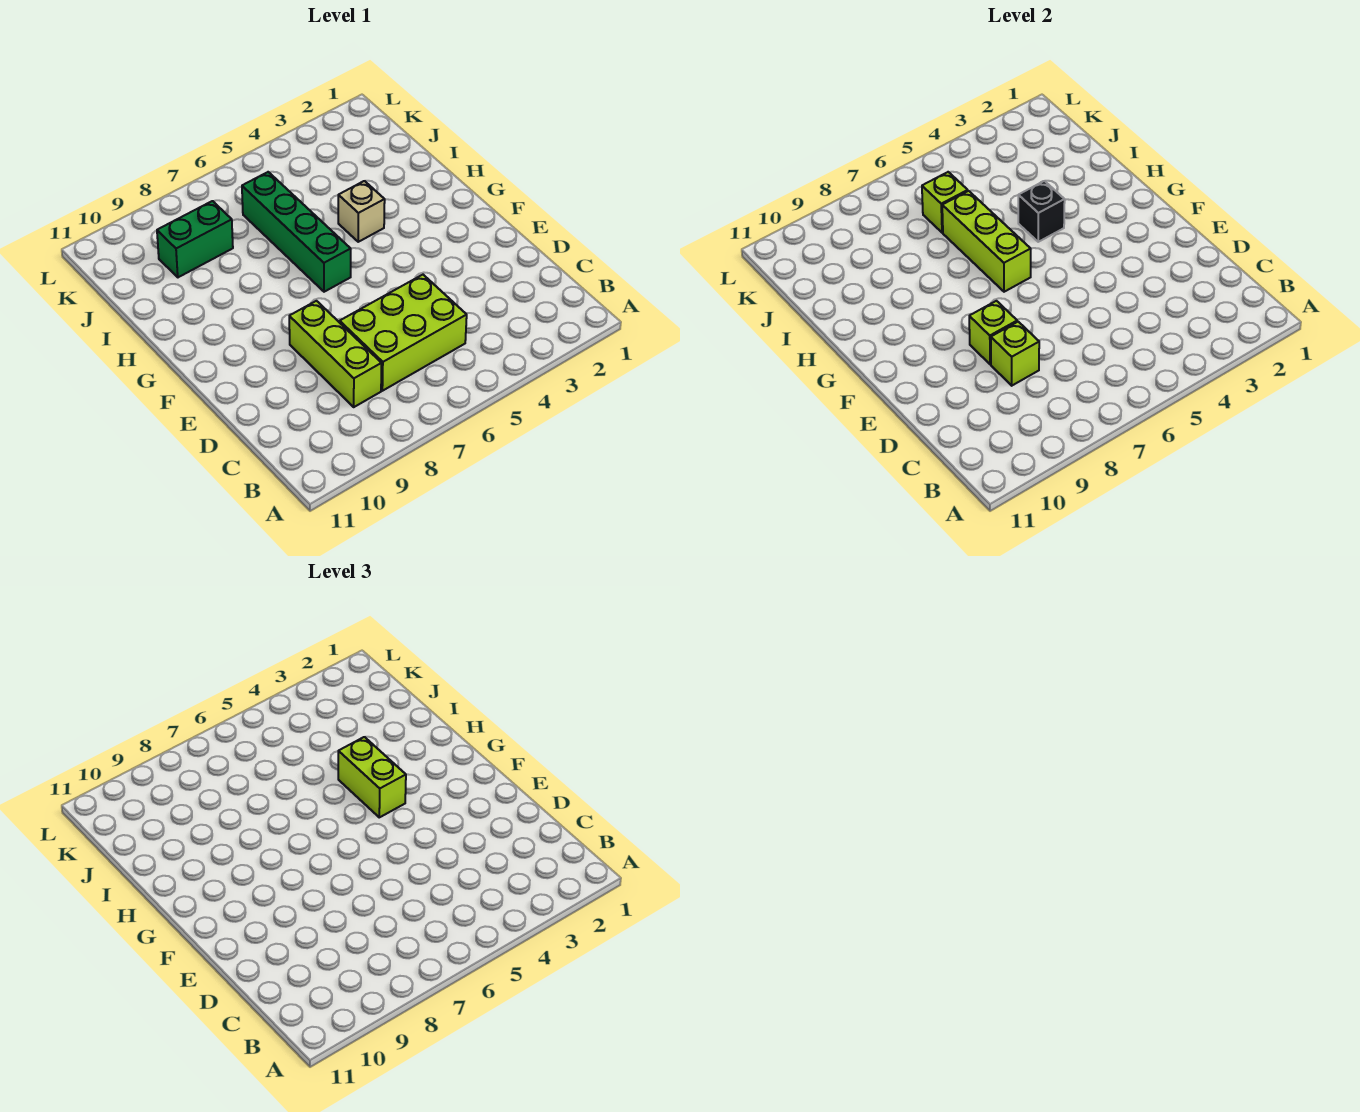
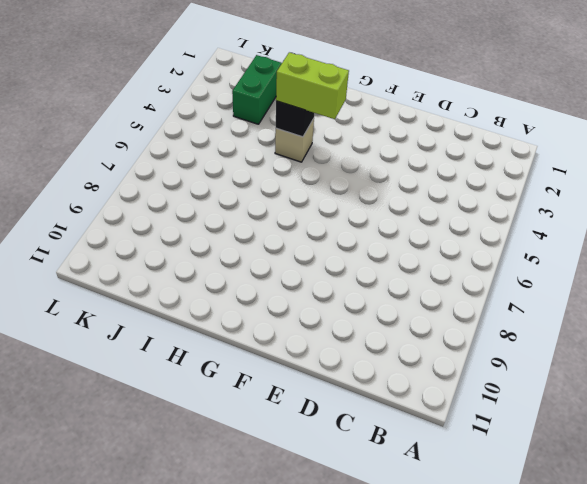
green 1x2 brick [232,55,282,124] -> green 1x2 brick moved to [157,201,233,277]
none -> lime 2x3 brick [340,275,467,391]
none -> lime 1x3 brick [289,301,381,407]

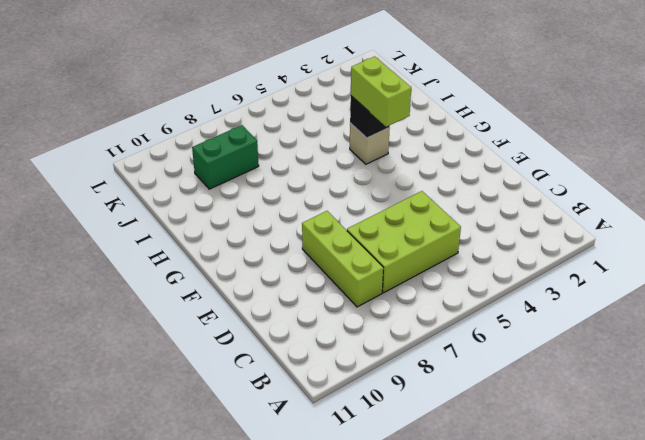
none -> green 1x4 brick [242,172,351,292]
none -> lime 1x1 brick [991,322,1039,386]

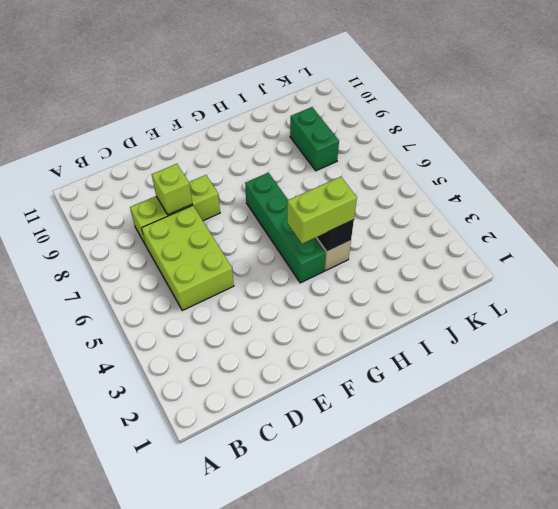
green 1x4 brick [245,173,326,283] -> green 1x4 brick turned to [242,172,351,292]
none -> lime 1x1 brick [969,301,1017,364]
none -> lime 1x3 brick [942,191,1031,292]

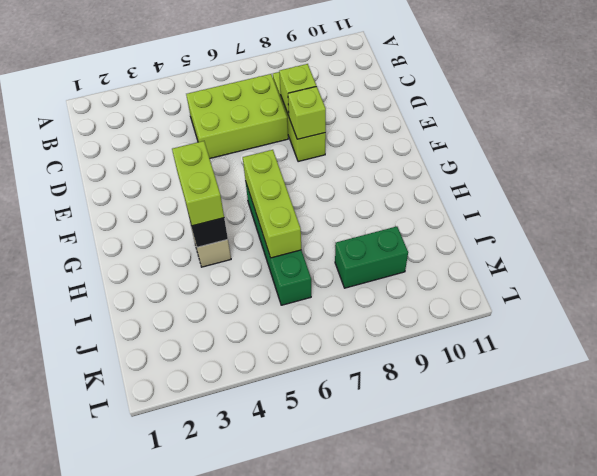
none -> lime 1x1 brick [922,172,968,233]

